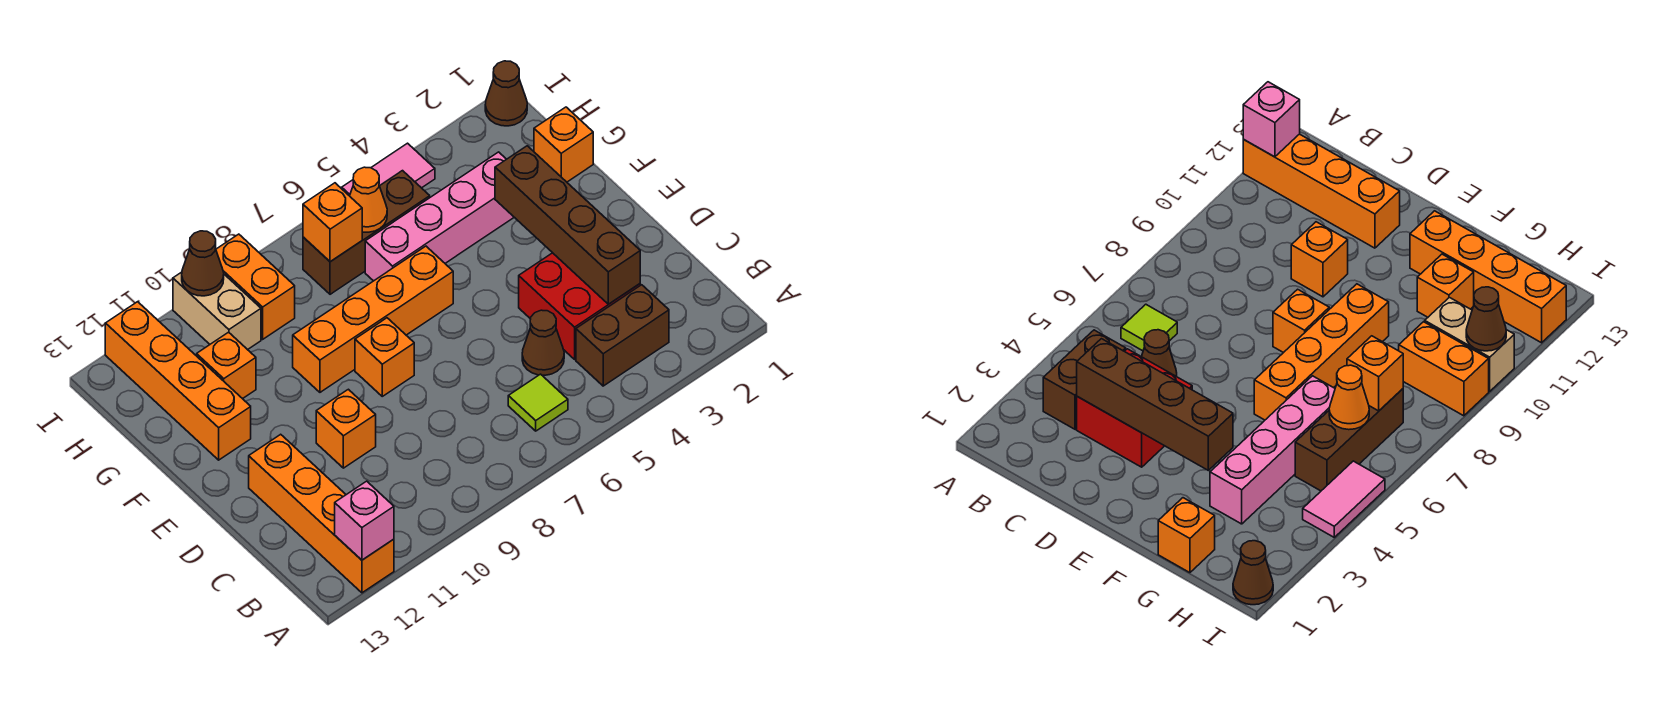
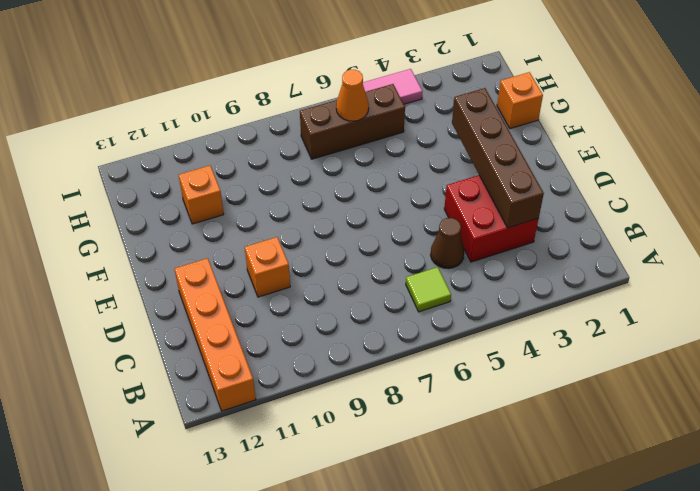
none -> brown 1x2 brick [576,285,669,386]
none -> orange 1x1 brick [355,318,414,396]
none -> orange 1x4 brick [293,246,453,392]

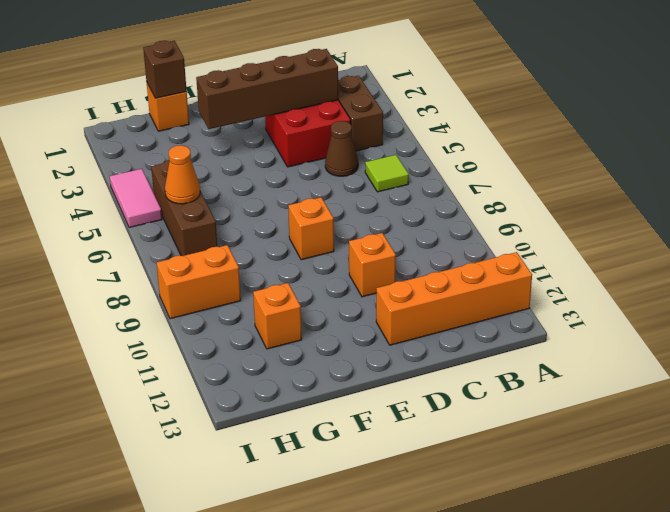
brown 1x1 brick [143,41,187,98] -> none
none -> orange 1x4 brick [293,246,453,392]
none -> orange 1x4 brick [105,302,251,460]
none -> pink 1x4 brick [365,152,514,281]

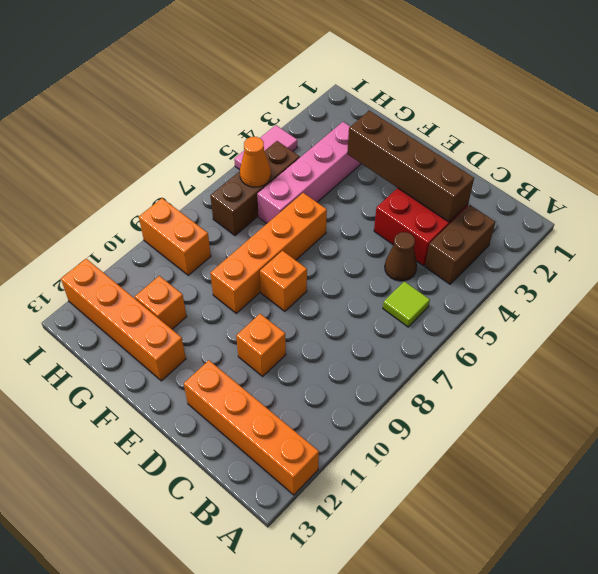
none -> orange 1x1 brick [534,107,593,182]
none -> tan 1x2 brick [173,272,261,350]
none -> brown 1x1 cone [485,61,527,126]

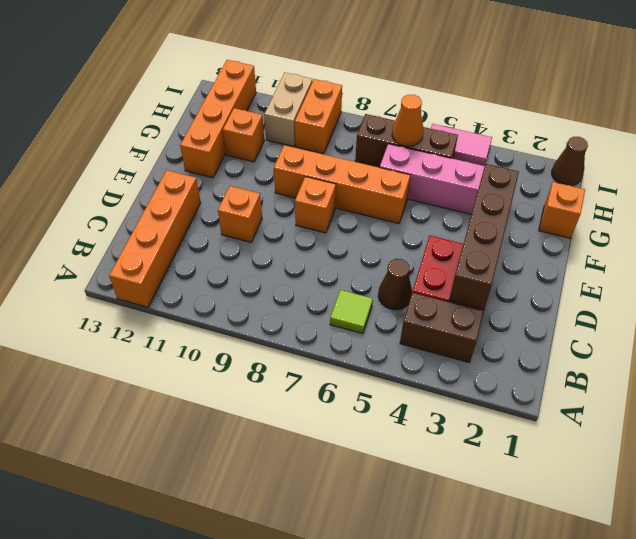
none -> pink 1x1 brick [335,481,394,560]
none -> orange 1x1 brick [303,183,362,262]
none -> brown 1x1 cone [182,231,224,296]

